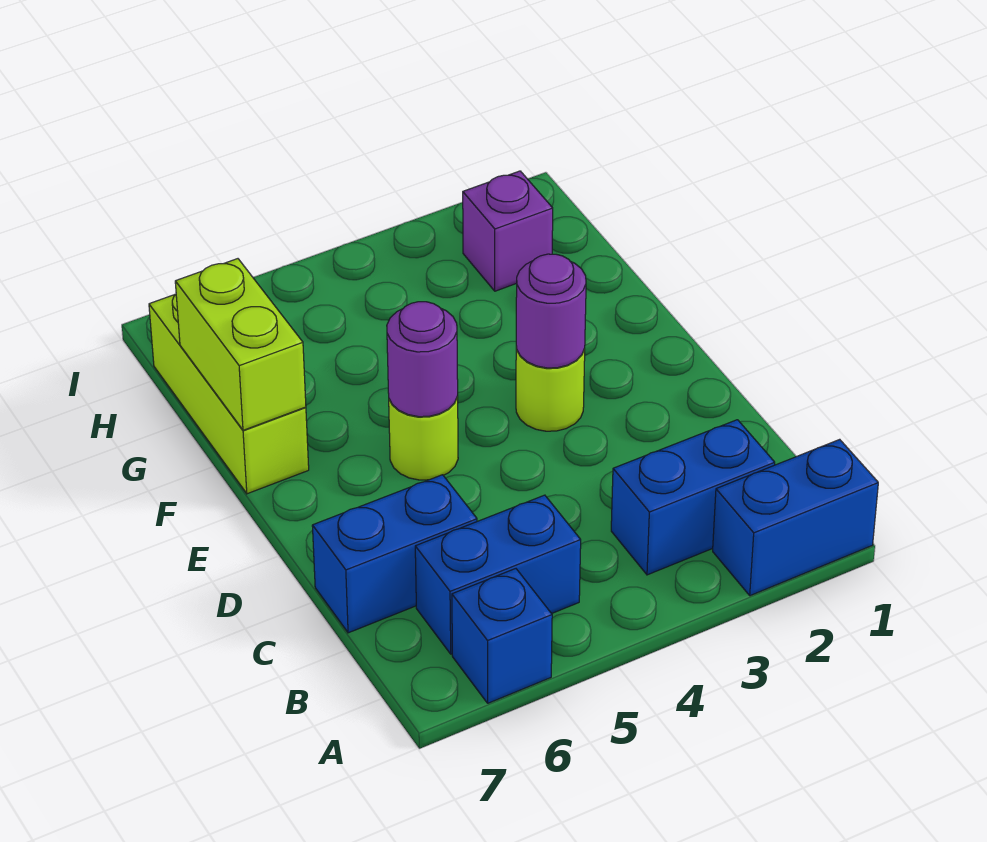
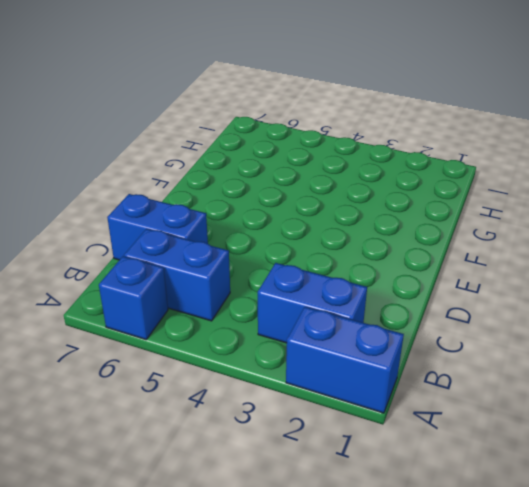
none -> lime 1x1 round brick [516,347,585,431]
none -> lime 1x1 round brick [389,396,458,480]
none -> lime 1x3 brick [149,294,309,494]

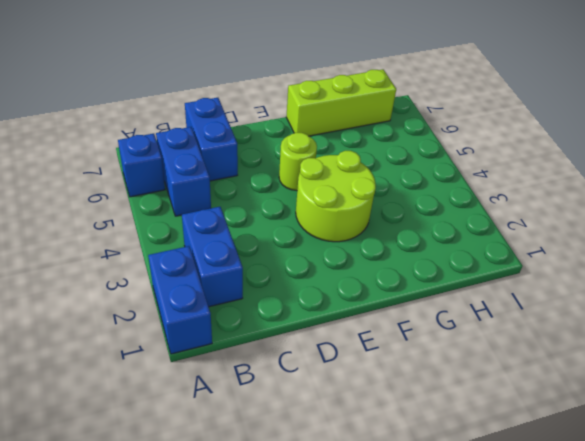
lime 2x2 round brick [296,151,376,242] -> lime 1x1 round brick [516,347,585,431]
none -> purple 1x1 brick [463,171,553,291]
none -> purple 1x1 round brick [516,254,586,368]
none -> purple 1x1 round brick [387,302,458,417]

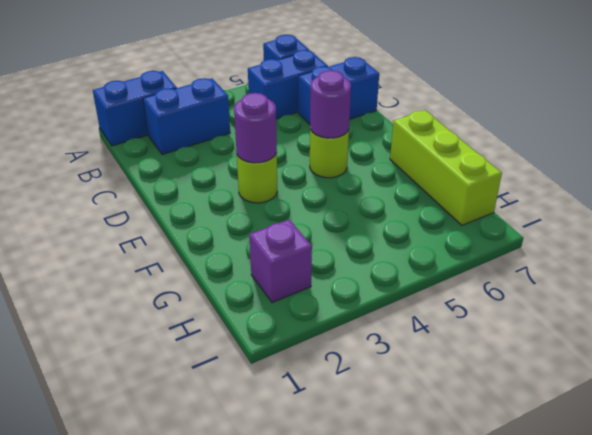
none -> lime 1x2 brick [175,259,306,430]

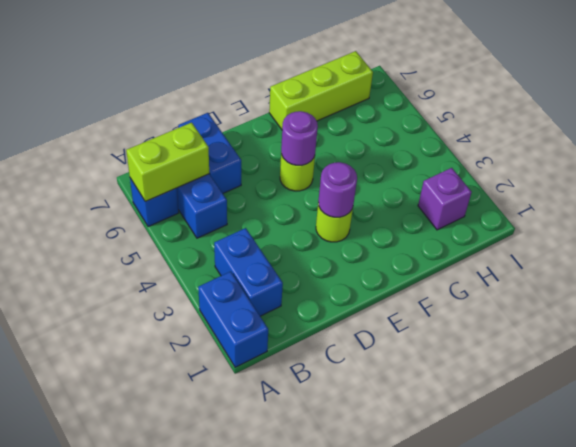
lime 1x2 brick [126,122,209,201] -> lime 1x2 brick moved to [175,259,306,430]

